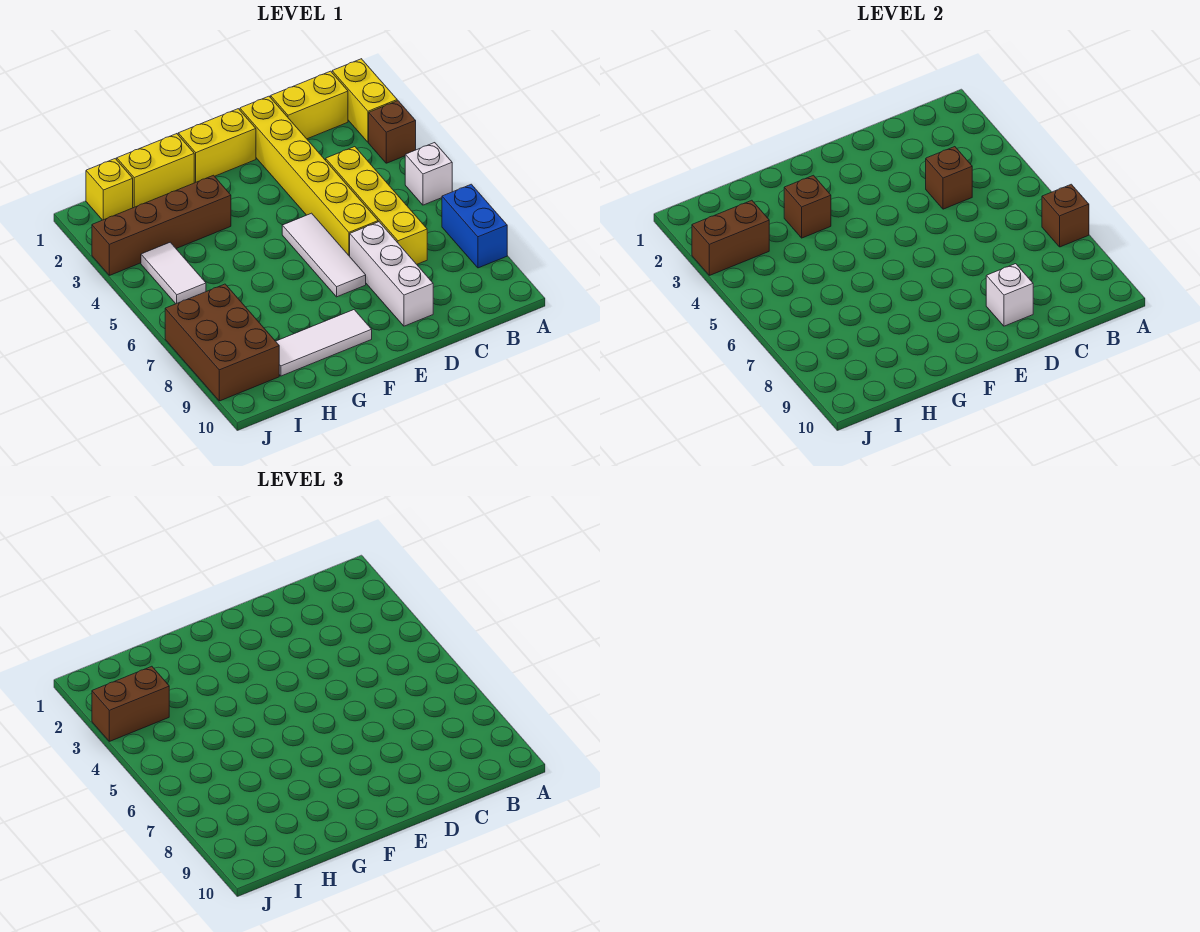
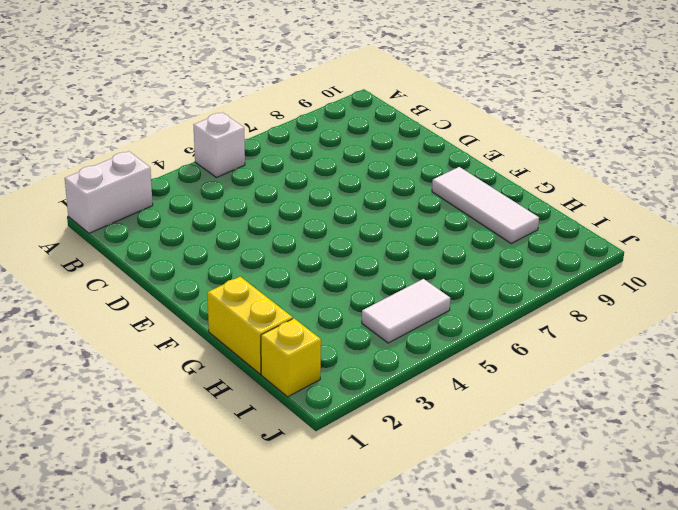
white 1x2 brick [65,151,153,233] -> yellow 1x2 brick [332,59,397,142]
none -> brown 1x1 brick [369,101,416,163]
none -> blue 1x2 brick [442,184,507,268]
none -> yellow 1x2 brick [271,71,348,139]

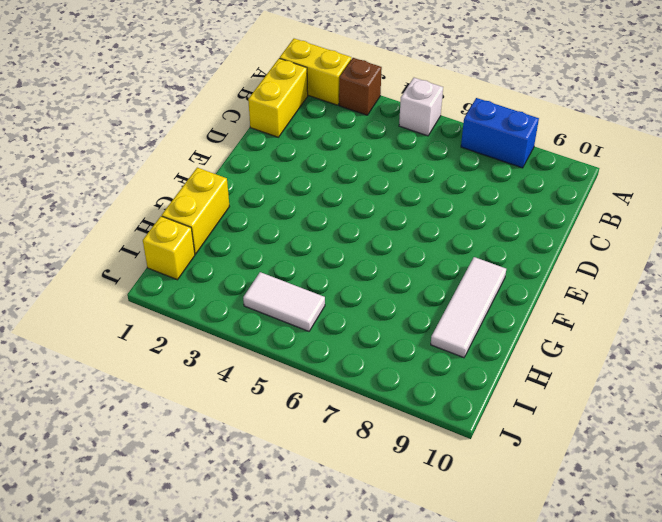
none -> yellow 1x4 brick [326,147,427,264]
none -> yellow 1x6 brick [240,96,378,256]
none -> white 1x3 brick [350,222,433,326]

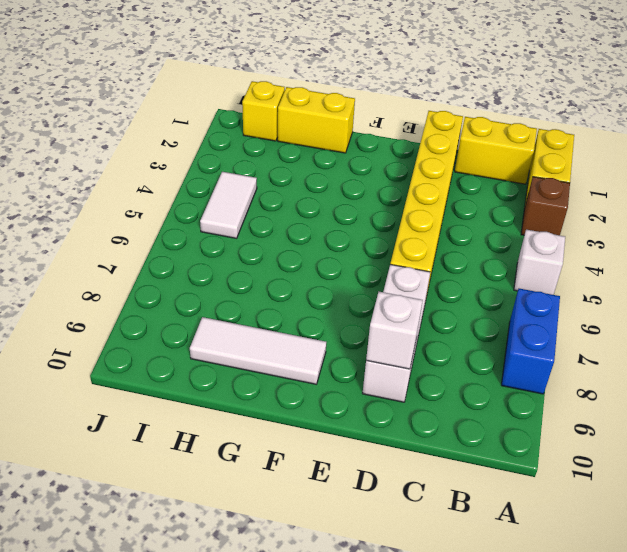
none -> yellow 1x4 brick [326,147,427,264]
none -> yellow 1x2 brick [178,109,256,183]
none -> white 1x3 tile [282,213,366,297]

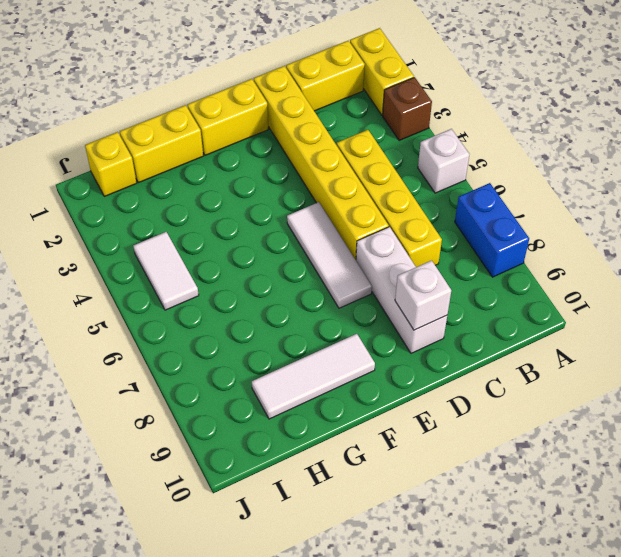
none -> brown 1x4 brick [92,175,231,275]
none -> brown 2x3 brick [165,284,279,401]
none -> brown 1x1 brick [1042,184,1089,247]

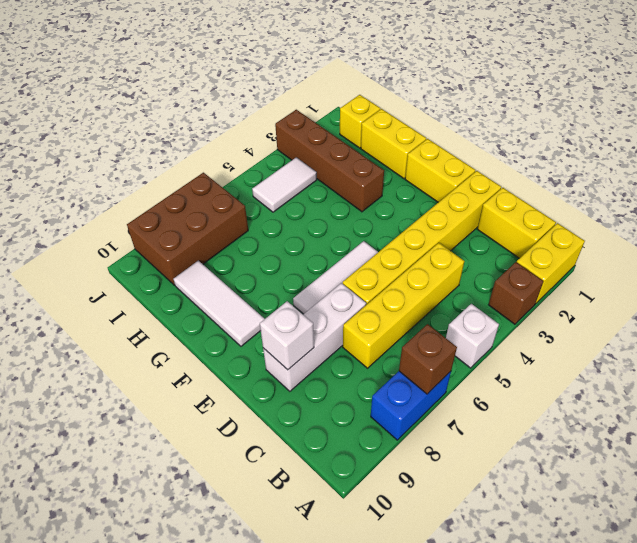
none -> brown 1x1 brick [926,147,972,209]
none -> brown 1x1 brick [784,175,831,238]
none -> brown 1x2 brick [692,200,769,275]

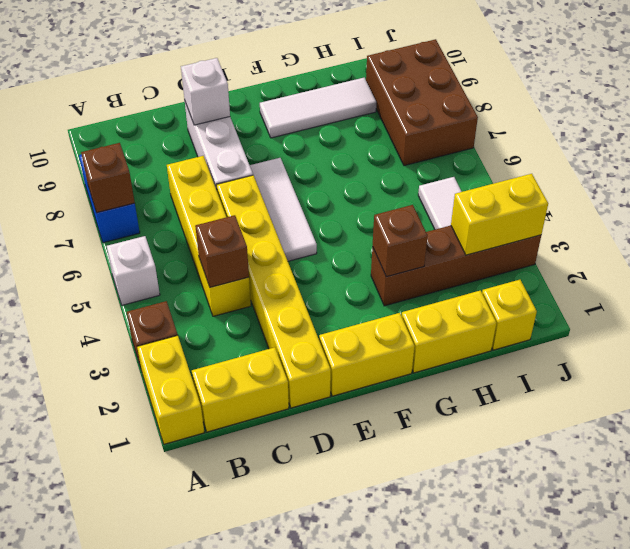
yellow 1x2 brick [451,174,548,255] -> brown 1x2 brick [692,200,769,275]
none -> brown 1x2 brick [92,666,169,741]

